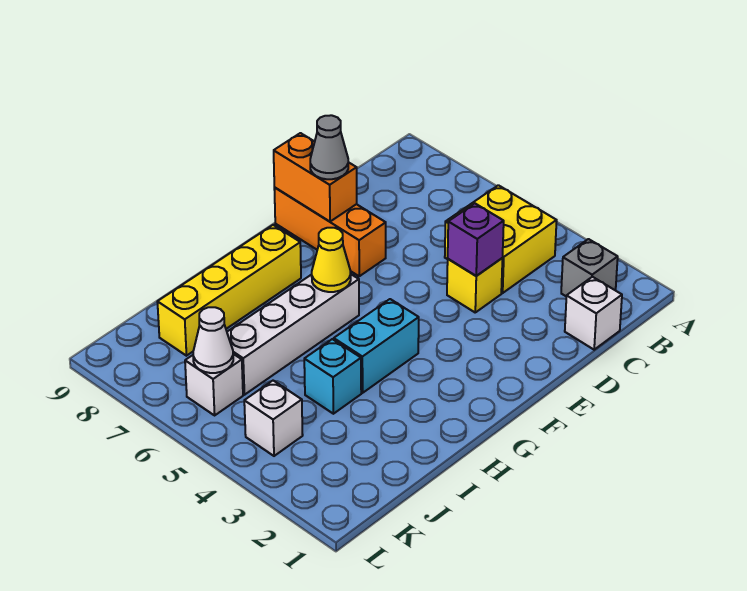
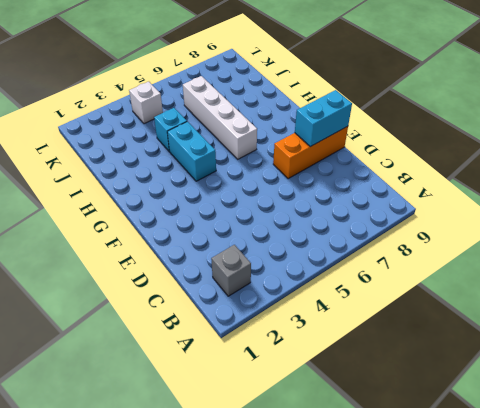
cyan 1x2 brick [295,90,352,147] -> orange 1x2 brick [274,133,357,222]
none -> yellow 2x2 brick [445,185,557,293]
none -> white 1x1 brick [565,277,622,350]
none -> yellow 1x1 brick [447,258,502,312]

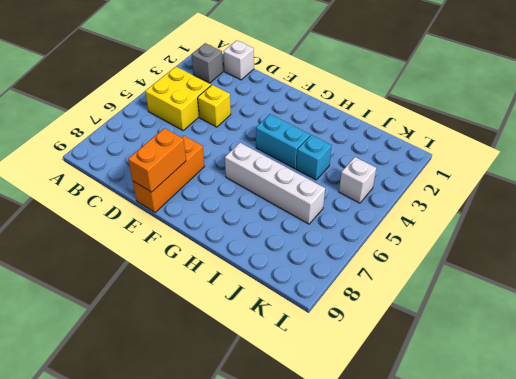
none -> yellow 1x4 brick [157,225,301,356]
none -> white 1x1 brick [185,354,243,415]
none -> purple 1x1 brick [448,203,504,276]

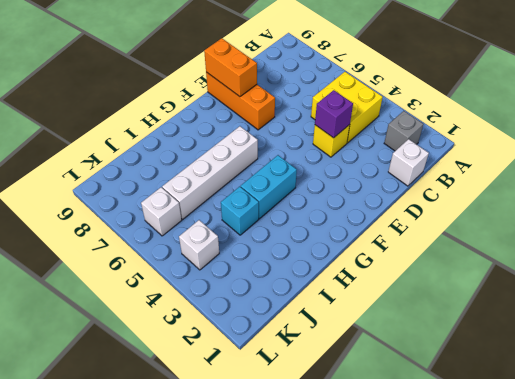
none -> yellow 1x4 brick [157,225,301,356]
none -> yellow 1x1 cone [312,228,351,292]
none -> white 1x1 cone [193,307,233,373]

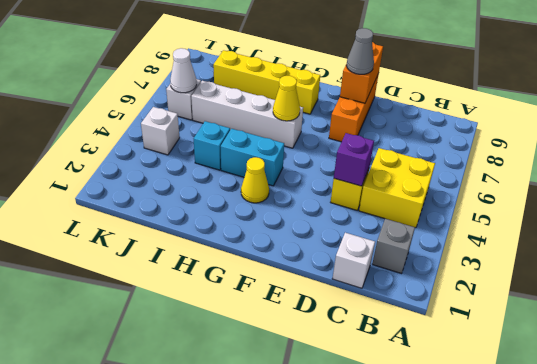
yellow 1x1 cone [241,157,269,203] -> none

